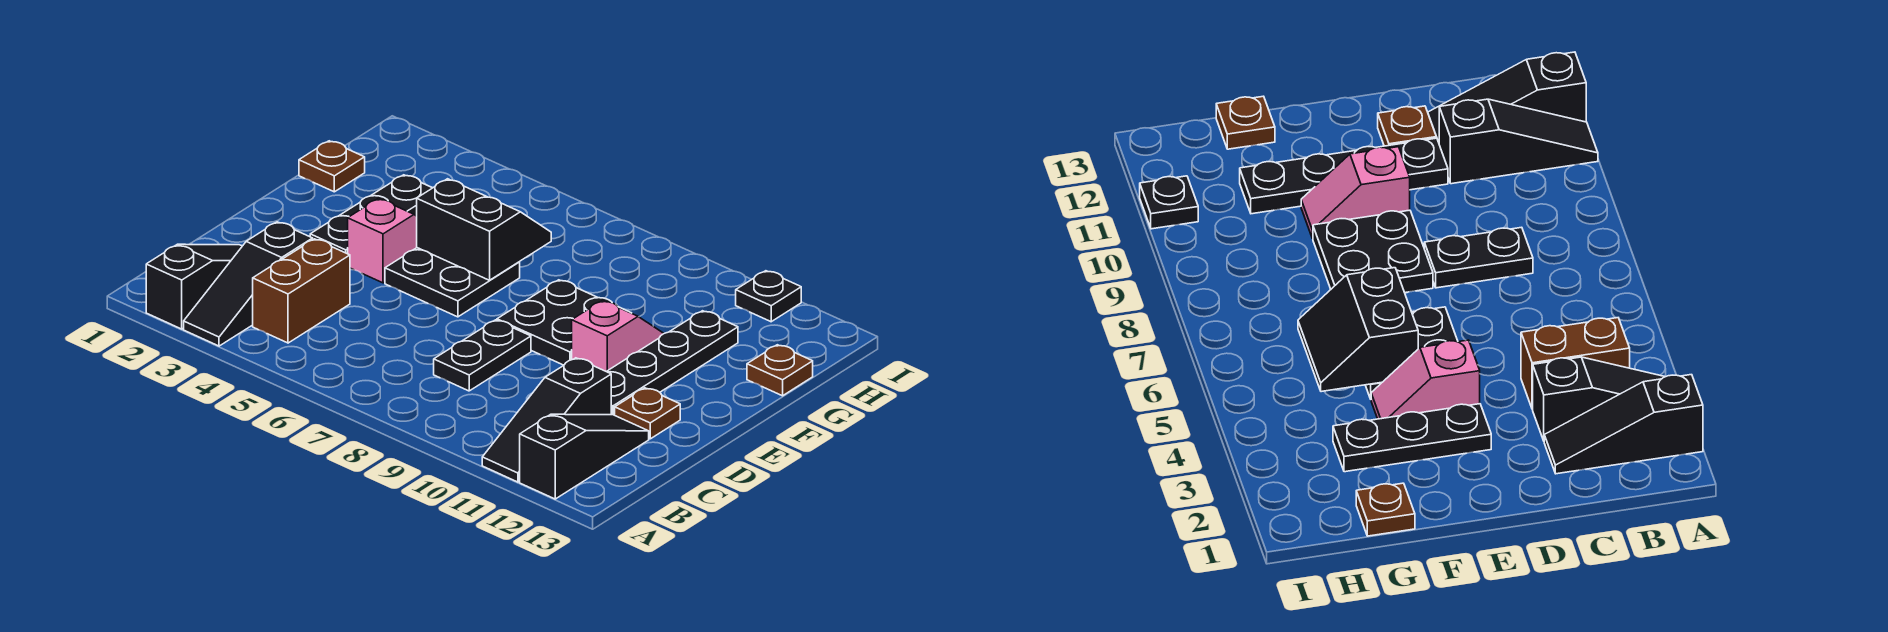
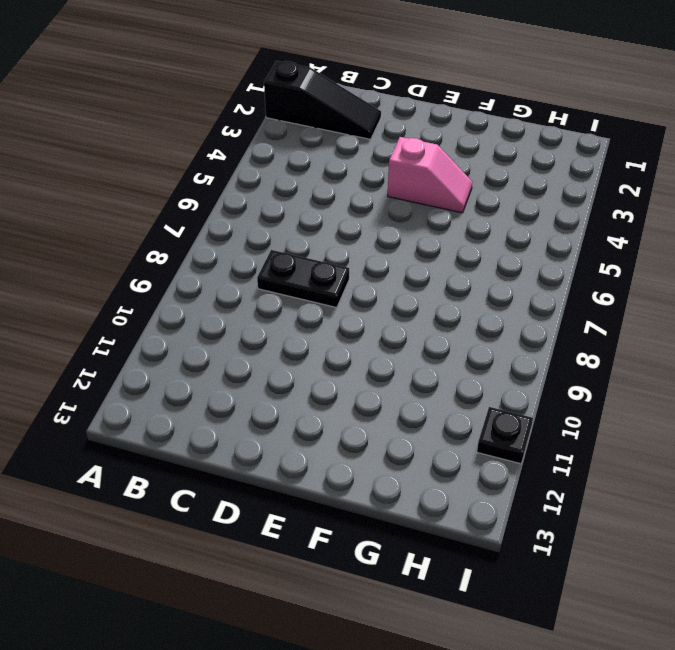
none -> black 1x3 slope [184,222,313,346]
none -> black 1x3 slope [482,358,611,482]
none -> black 1x3 slope [520,414,649,499]

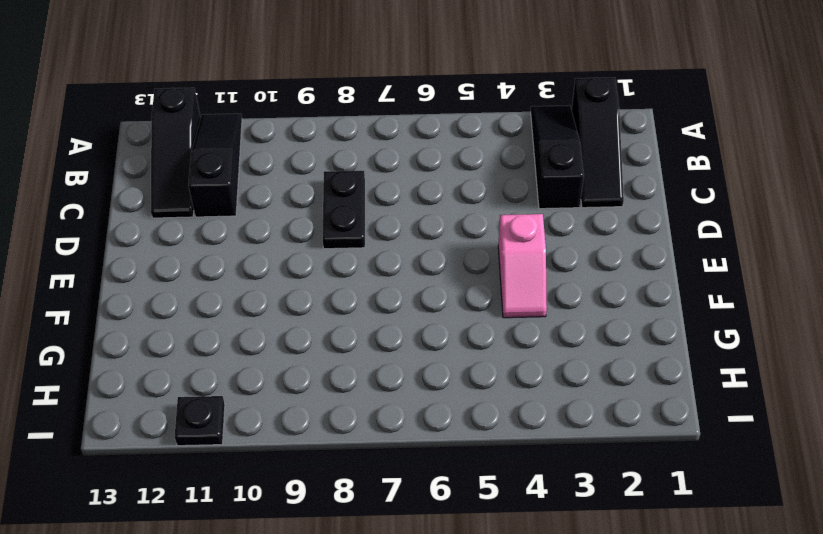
none -> brown 1x2 brick [253,239,350,343]
none -> black 1x4 plate [607,311,738,415]
none -> brown 1x1 plate [615,388,680,439]

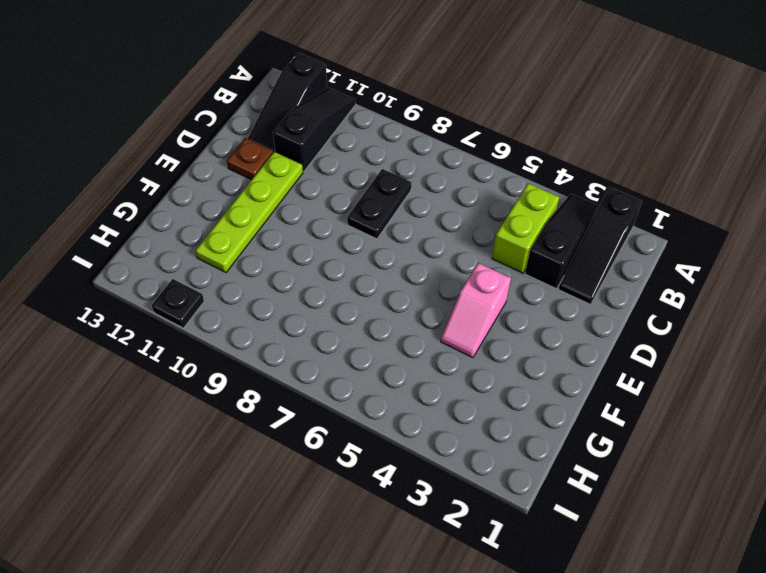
lime 1x2 brick [492,183,559,273] -> brown 1x2 brick [253,239,350,343]
lime 1x4 plate [195,151,303,272] -> black 1x4 plate [607,311,738,415]
none -> black 1x3 plate [310,175,432,254]
none -> black 2x2 plate [385,248,520,317]
none -> black 2x2 plate [497,280,631,365]

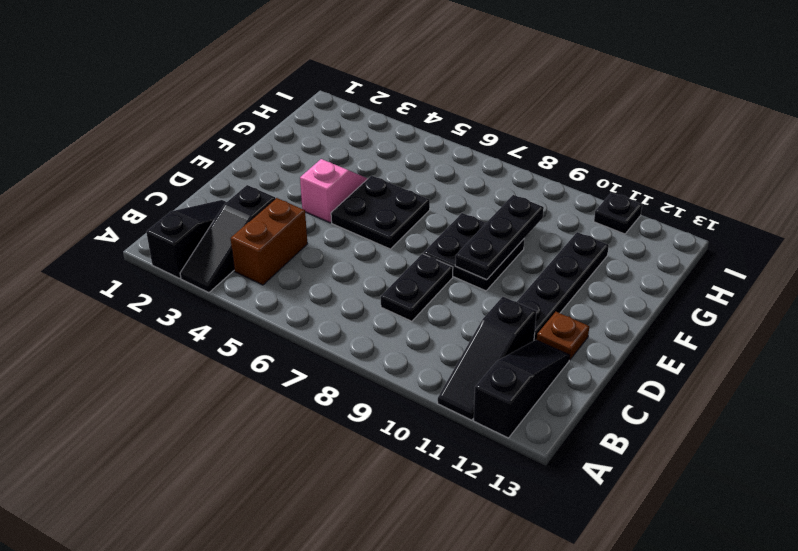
black 1x3 plate [455,195,544,280] -> black 1x3 plate moved to [310,175,432,254]
none -> pink 1x2 slope [572,300,664,372]
none -> brown 1x1 plate [299,141,365,192]
none -> brown 1x1 plate [747,345,813,396]

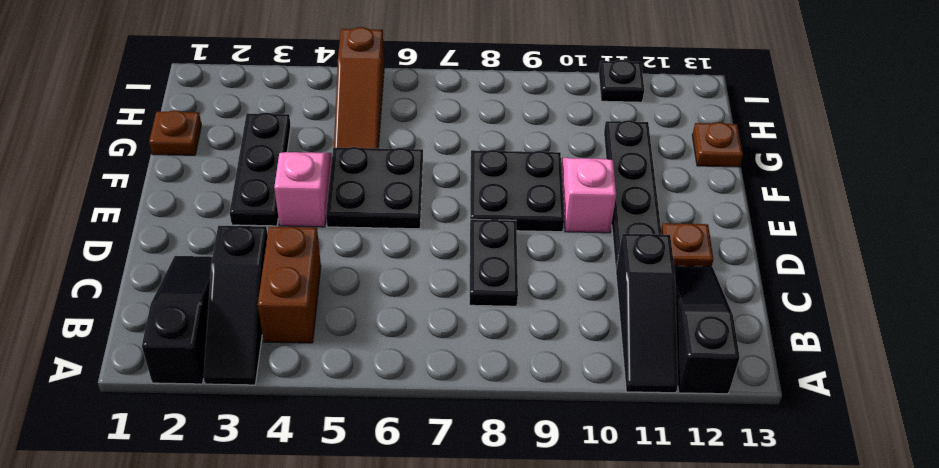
brown 1x3 slope [334,27,384,148] -> none
none -> black 2x2 slope [417,179,551,280]

